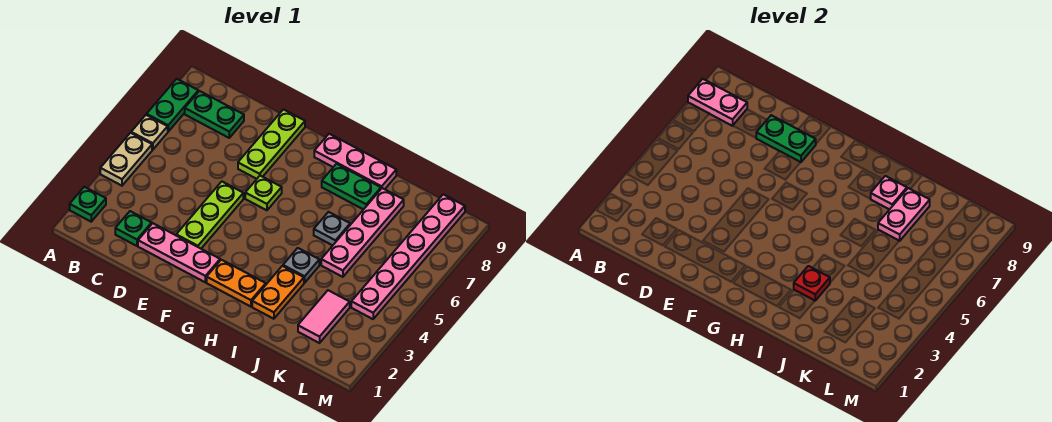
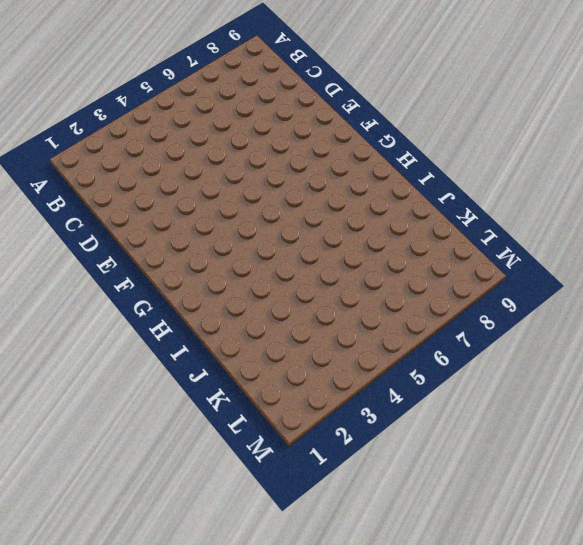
none -> green 1x1 plate [70,187,106,222]
none -> tan 1x2 plate [100,133,152,186]
none -> tan 1x1 plate [131,115,168,150]

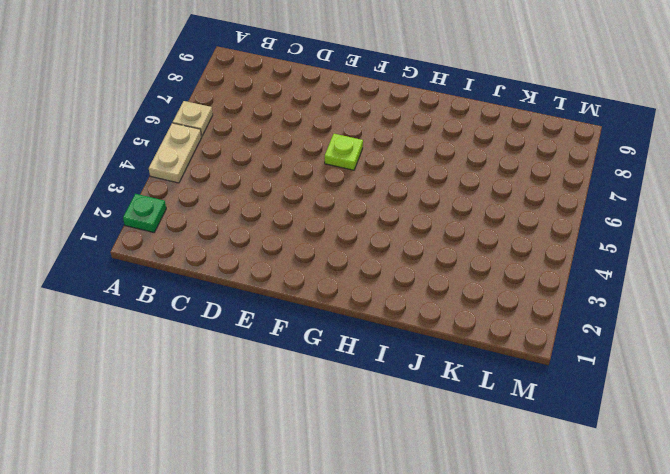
none -> green 1x2 plate [147,79,198,132]
none -> green 1x2 plate [185,91,244,138]
none -> green 1x1 plate [115,211,152,246]

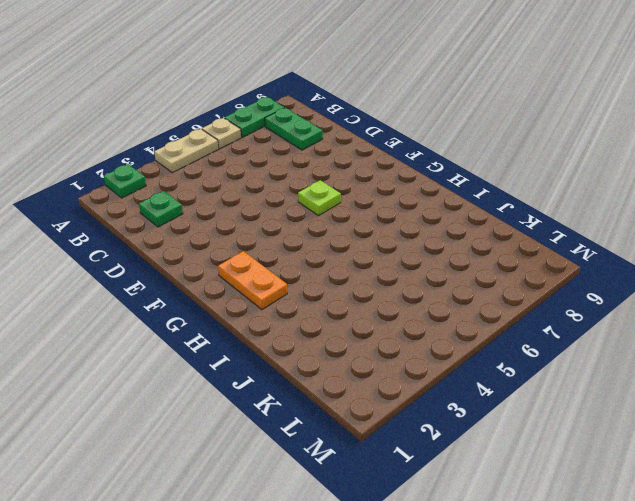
none -> pink 1x3 plate [138,223,220,282]
none -> lime 1x3 plate [176,182,243,248]
none -> lime 1x3 plate [238,109,305,179]

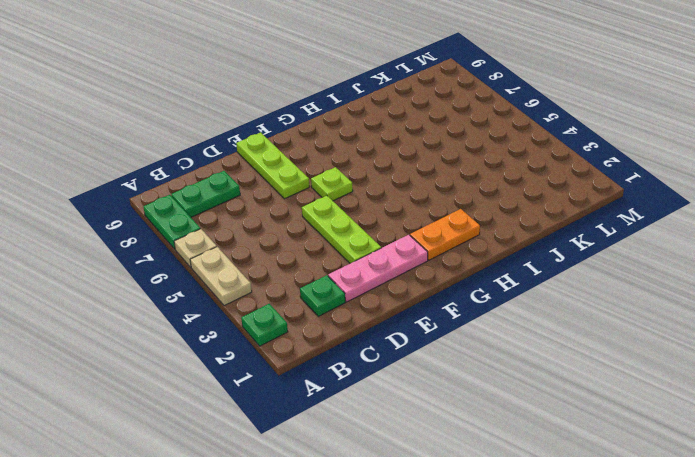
none -> pink 1x3 plate [314,134,396,189]
none -> green 1x2 plate [322,164,381,210]
none -> orange 1x2 plate [252,266,304,319]

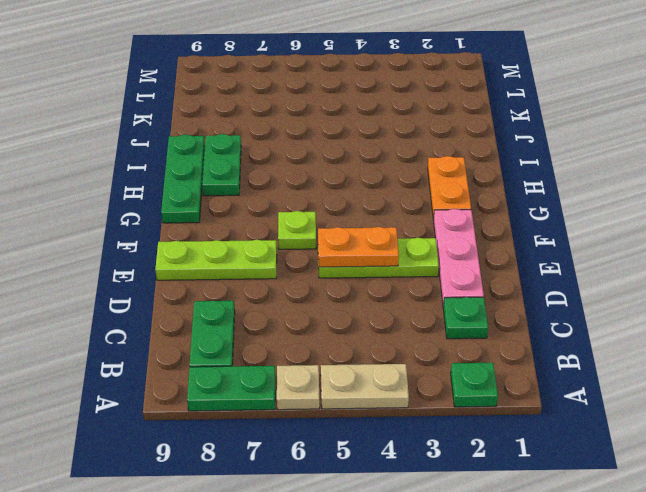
orange 1x2 plate [318,227,399,267] -> orange 1x2 plate moved to [252,266,304,319]
green 1x3 plate [161,134,205,223] -> pink 1x3 plate [314,134,396,189]
none -> grey 1x1 plate [283,248,319,283]
none -> grey 1x1 plate [314,212,350,245]
none -> pink 1x4 plate [321,188,404,277]

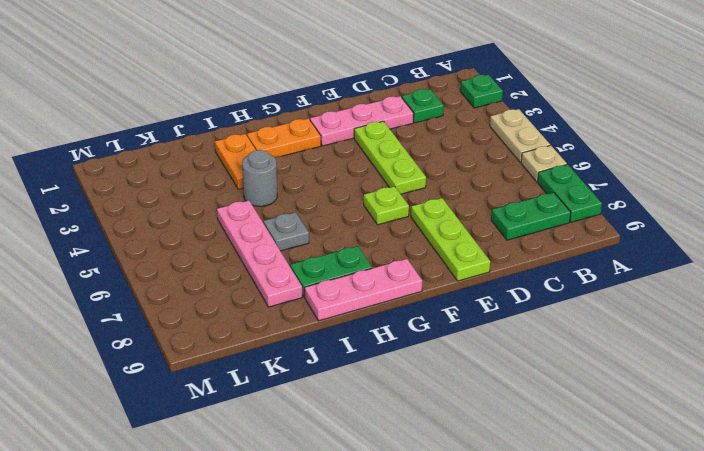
grey 1x1 round brick [242,150,277,206] -> grey 1x1 plate [283,248,319,283]
none -> pink 1x2 tile [298,290,350,343]
none -> pink 1x6 plate [351,194,465,319]
none -> pink 1x2 plate [688,79,747,126]

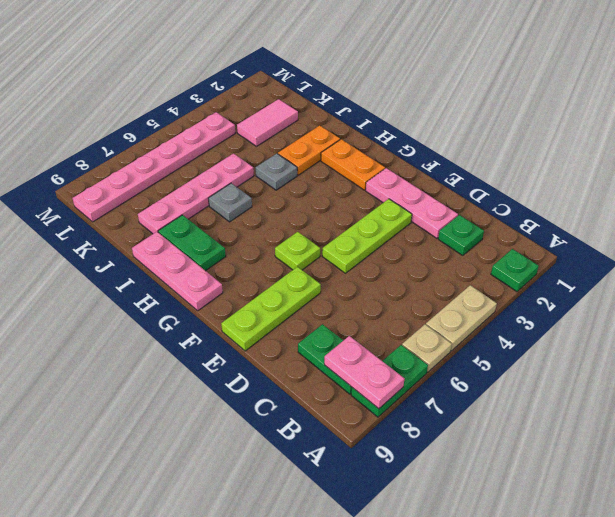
none -> green 1x2 plate [756,115,816,162]
none -> red 1x1 plate [794,266,830,301]
none -> pink 1x1 plate [871,176,907,210]

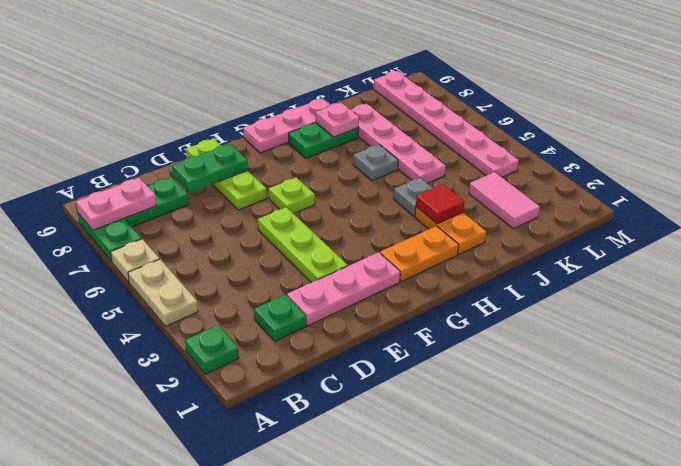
red 1x1 tile [416,184,464,224] -> red 1x1 plate [794,266,830,301]
none -> pink 1x2 plate [878,188,930,241]

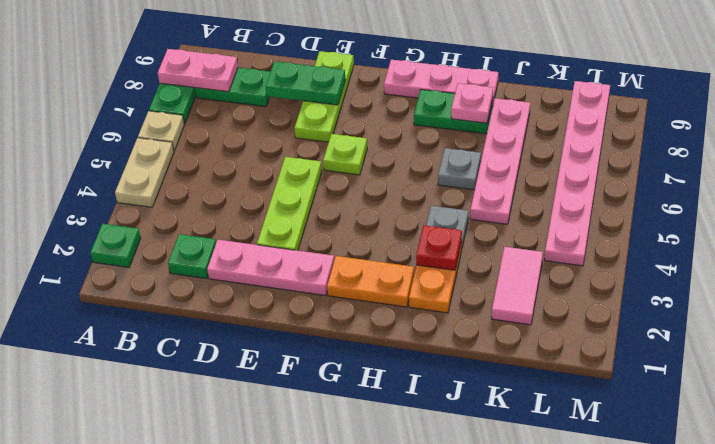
none -> pink 1x2 plate [878,188,930,241]

